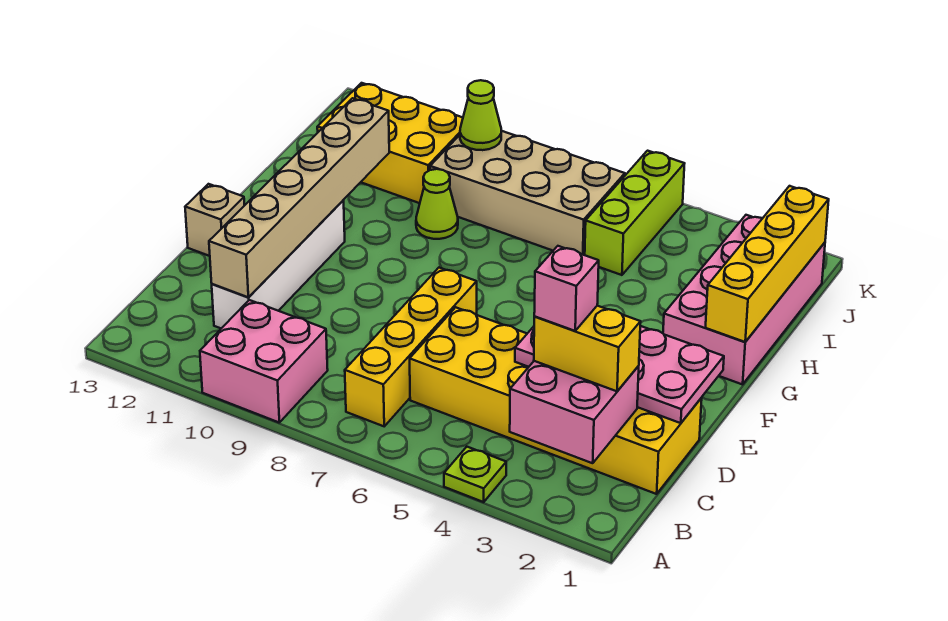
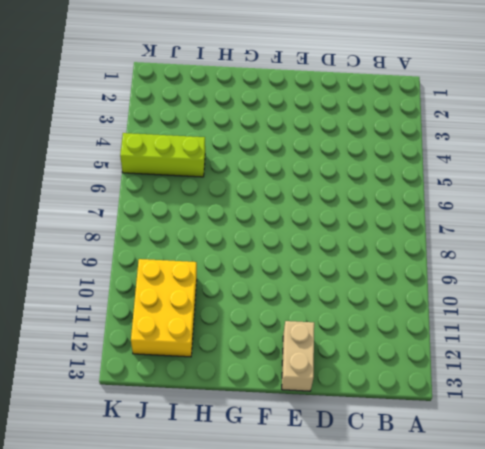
tan 1x2 brick [282,321,314,391] -> tan 1x1 brick [185,184,245,256]
none -> lime 1x1 plate [444,447,506,502]
none -> pink 2x2 brick [200,300,328,422]
none -> yellow 1x4 brick [345,268,477,426]

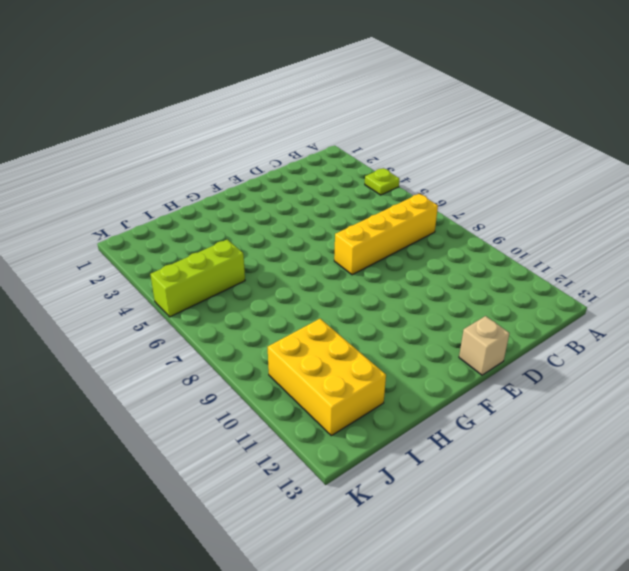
none -> pink 2x2 brick [200,300,328,422]
none -> yellow 2x6 brick [410,307,702,494]
none -> white 1x4 brick [212,200,345,328]

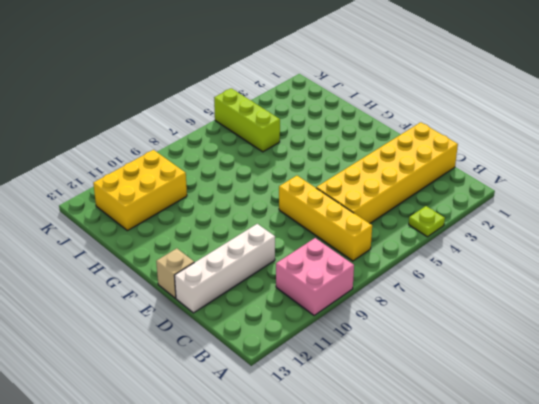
white 1x4 brick [174,224,275,313] -> white 1x4 brick turned to [212,200,345,328]
none -> pink 2x4 brick [663,215,825,384]
none -> lime 1x1 cone [416,169,458,239]
none -> tan 2x4 brick [430,131,625,255]

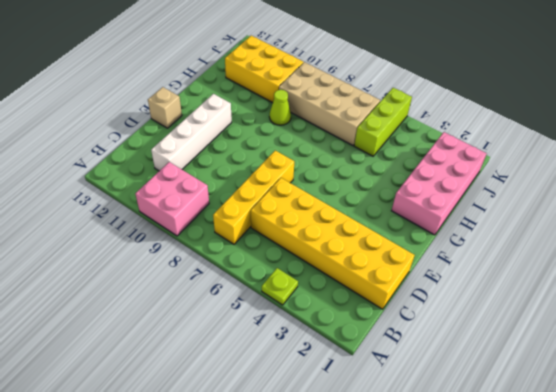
none -> pink 2x2 brick [510,361,639,463]
none -> tan 1x6 brick [209,98,389,298]
none -> pink 2x4 plate [515,326,724,423]

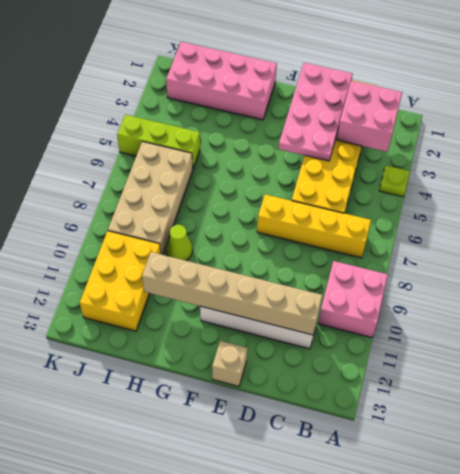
none -> yellow 1x4 brick [705,186,829,342]
none -> lime 1x1 cone [460,80,501,150]
none -> yellow 1x2 brick [534,306,641,391]

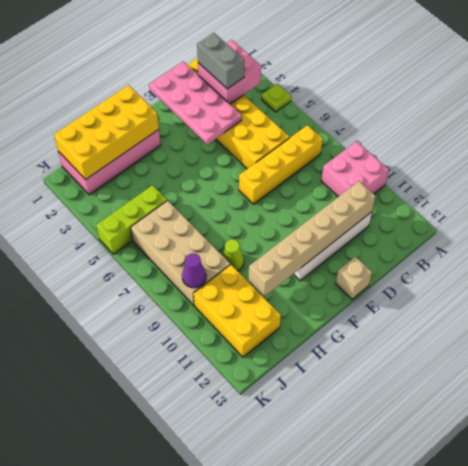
grey 1x2 brick [197,33,244,89] -> yellow 1x2 brick [534,306,641,391]
yellow 2x4 brick [54,85,159,179] -> yellow 1x4 brick [705,186,829,342]
purple 1x1 cone [182,253,206,288] -> lime 1x1 cone [460,80,501,150]
none -> pink 1x1 brick [534,246,599,331]

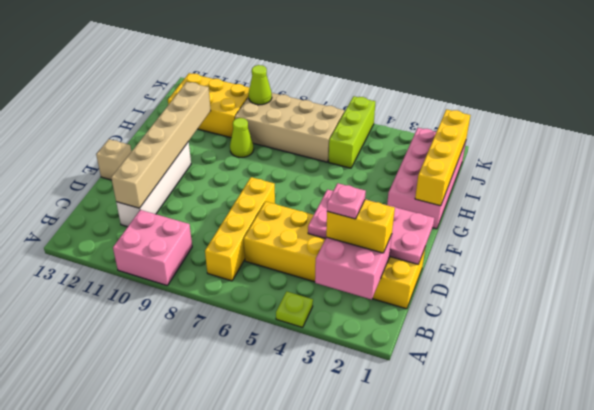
pink 1x1 plate [327,183,366,219] -> pink 1x1 brick [534,246,599,331]

